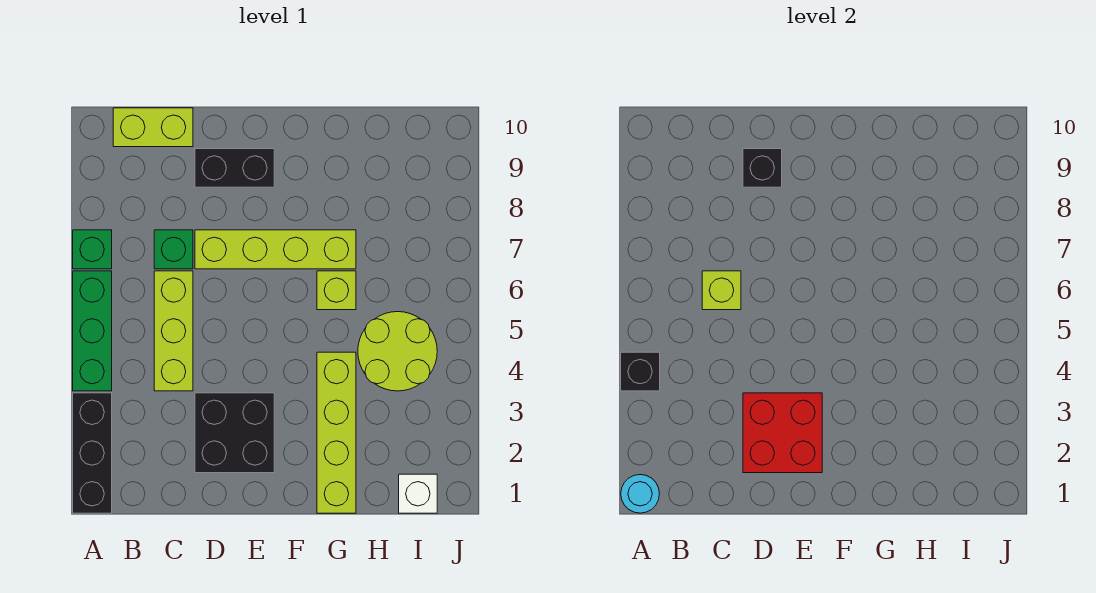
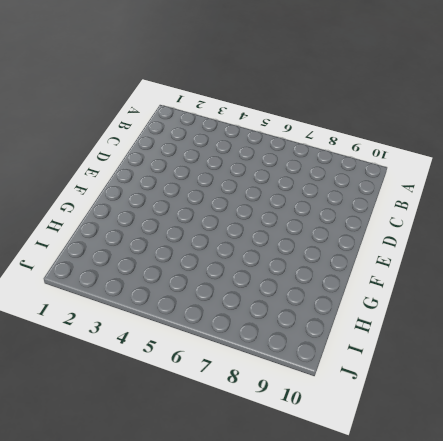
none -> black 1x3 brick [73,393,112,513]
none -> green 1x3 brick [73,271,112,391]
none -> green 1x1 brick [73,230,112,269]

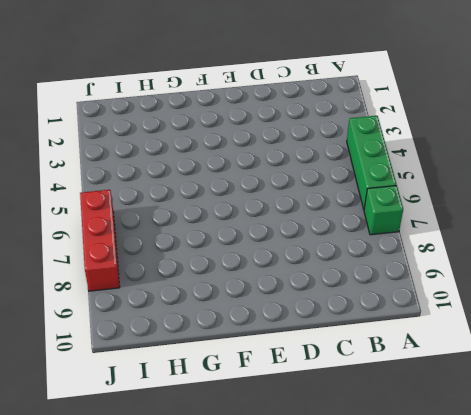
red 1x3 brick [80,190,120,291] -> none
none -> black 1x3 brick [73,393,112,513]
none -> lime 1x2 brick [113,108,193,147]
none -> lime 1x3 brick [154,271,193,391]

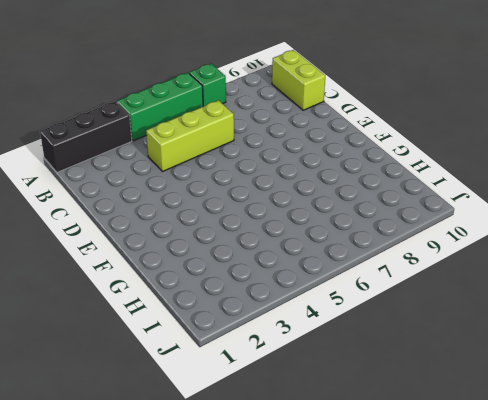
none -> green 1x1 brick [154,230,193,269]
none -> black 2x2 brick [195,393,274,473]
none -> lime 1x4 brick [195,230,356,269]

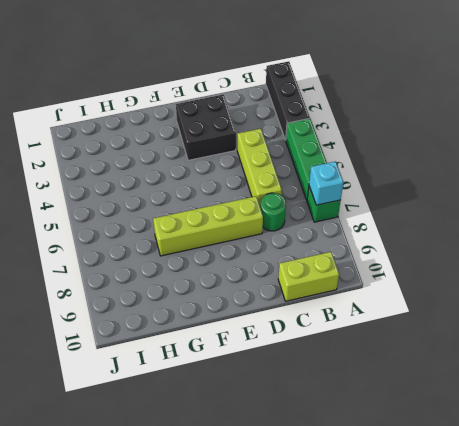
cyan 1x1 brick [309,161,343,205] -> none
green 1x1 round brick [260,193,286,231] -> green 1x1 brick [154,230,193,269]
none -> black 1x2 brick [195,149,274,187]
none -> lime 1x4 brick [317,352,356,513]
none -> lime 1x1 brick [317,271,356,310]

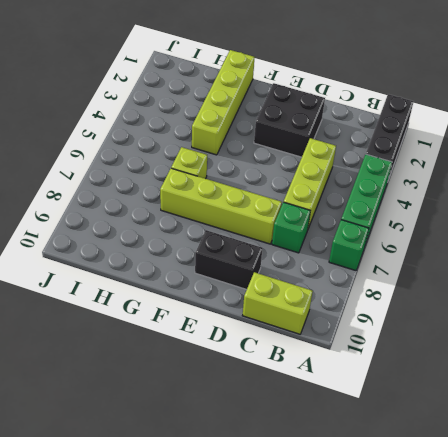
none -> lime 2x2 round brick [358,312,437,391]
none -> white 1x1 brick [399,474,437,513]
none -> cyan 1x1 round brick [621,475,659,513]

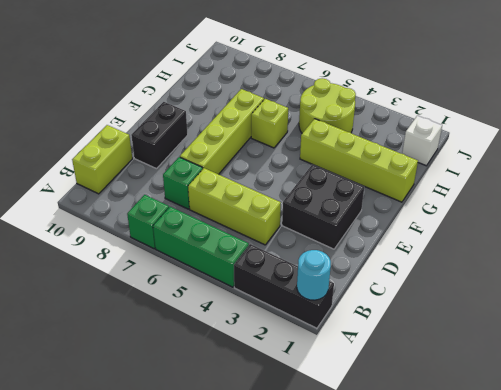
none -> black 1x1 brick [621,352,660,391]
none -> lime 1x1 brick [702,271,741,310]
none -> red 2x2 brick [743,393,822,473]

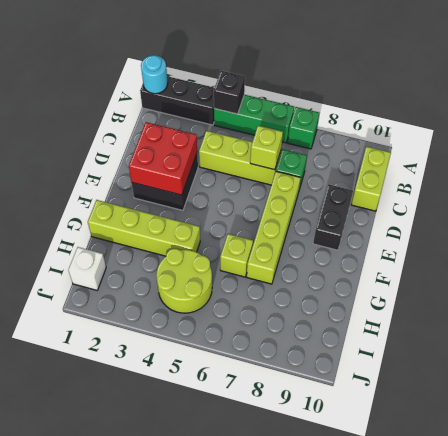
none -> black 1x1 brick [743,149,782,187]

